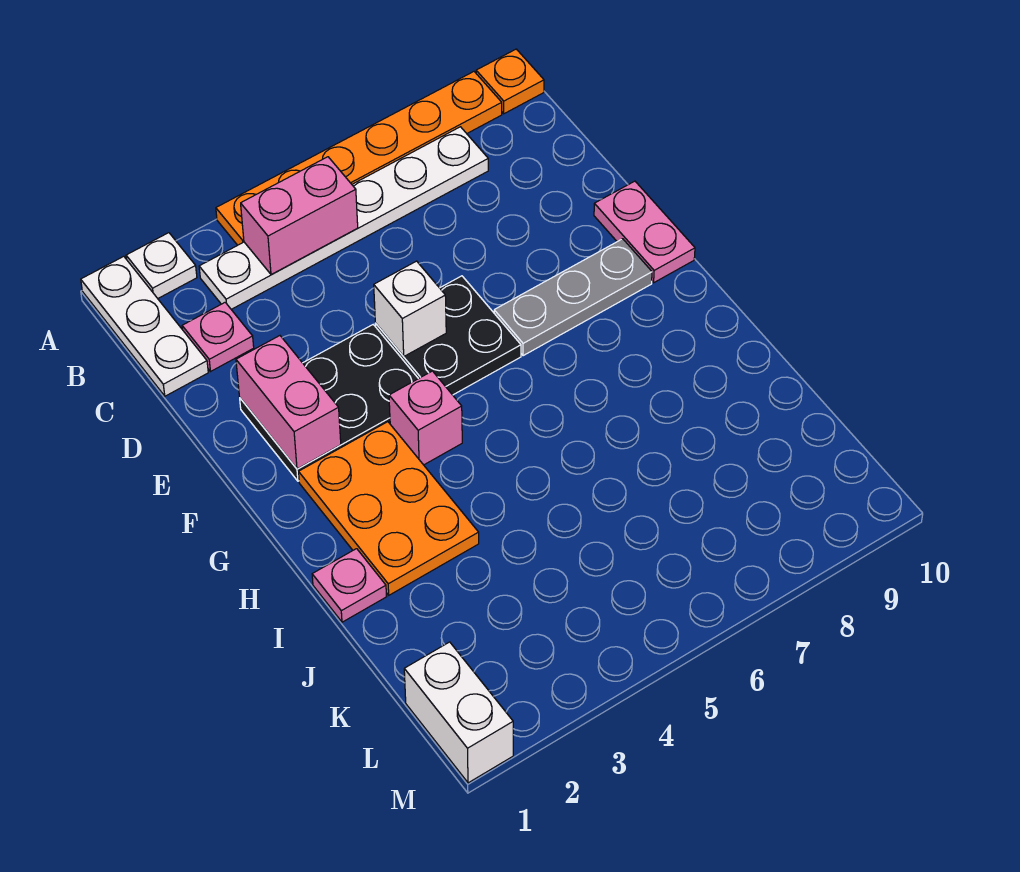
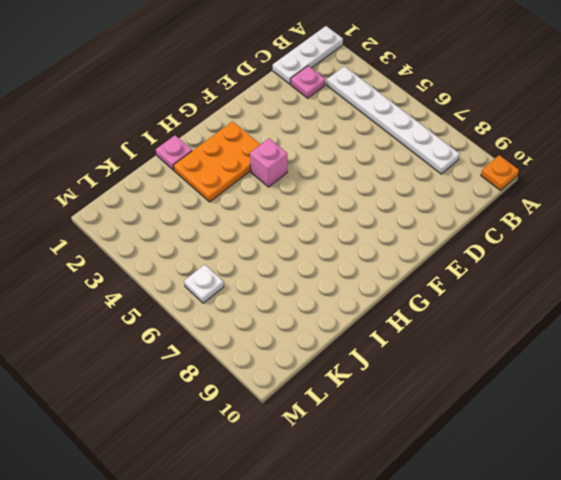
white 1x1 plate [184,265,224,303] -> white 1x1 plate moved to [126,233,197,298]
none -> orange 1x6 plate [216,72,502,245]
none -> black 2x3 plate [240,325,418,481]
none -> black 2x2 plate [376,276,521,395]

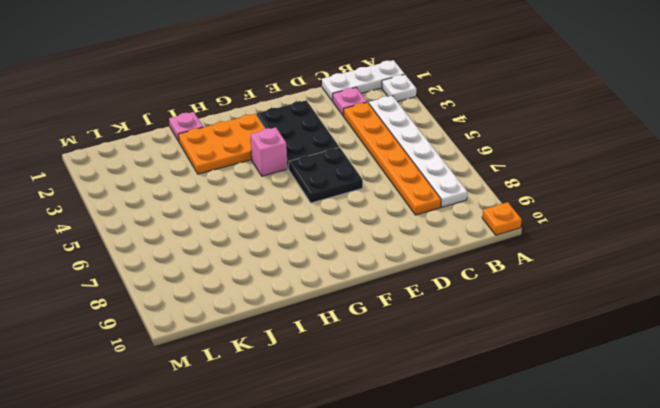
orange 1x6 plate [344,102,441,215] -> orange 1x6 plate moved to [216,72,502,245]
none -> pink 1x2 plate [594,181,695,283]
none -> grey 1x3 plate [494,239,652,356]
none -> white 1x2 brick [404,642,513,783]

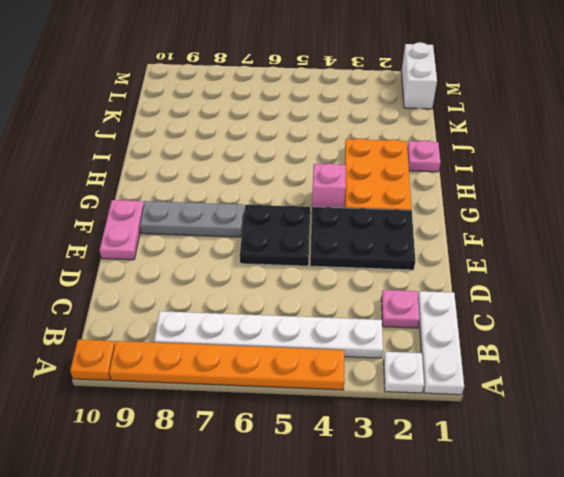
none -> pink 1x2 brick [241,157,358,275]
none -> pink 1x2 brick [236,336,341,469]
none -> white 1x1 brick [374,261,446,356]

